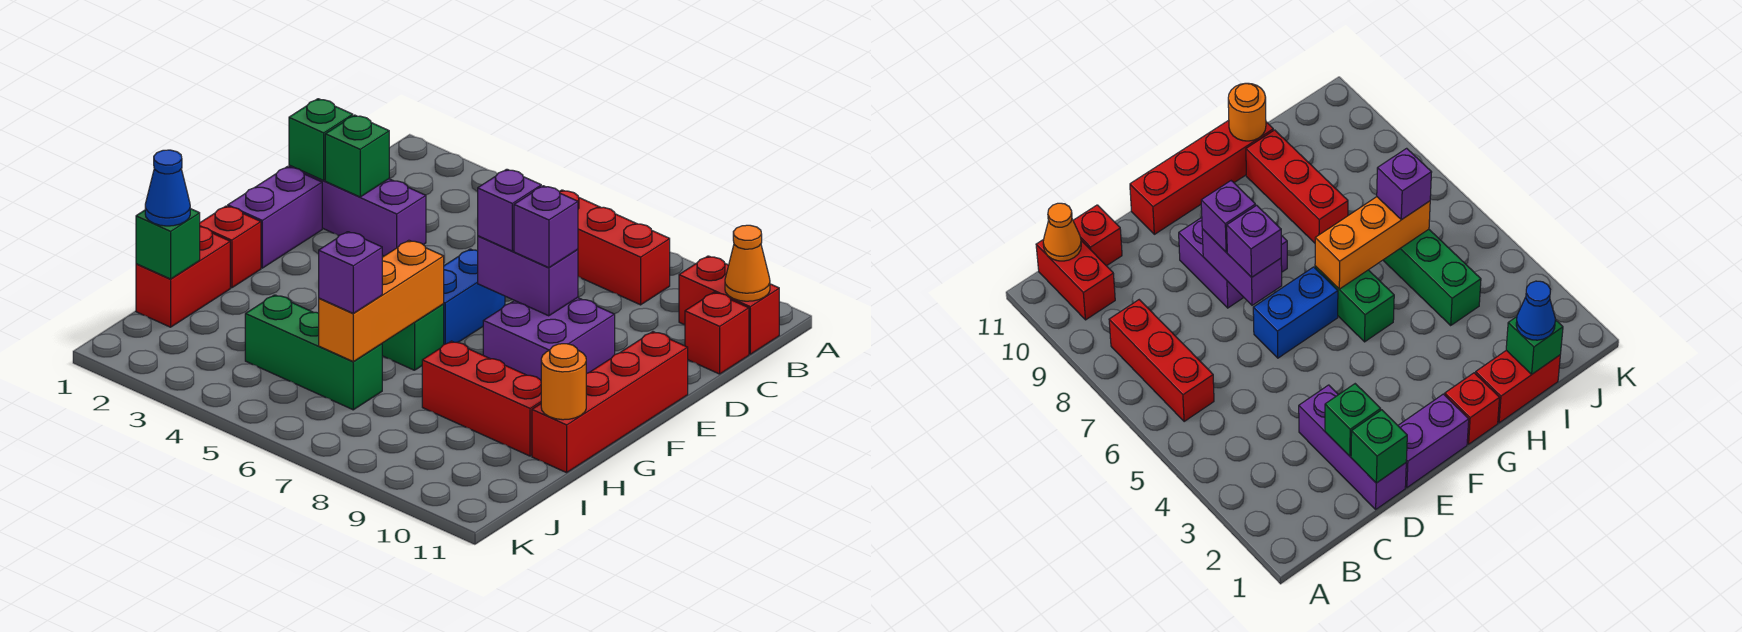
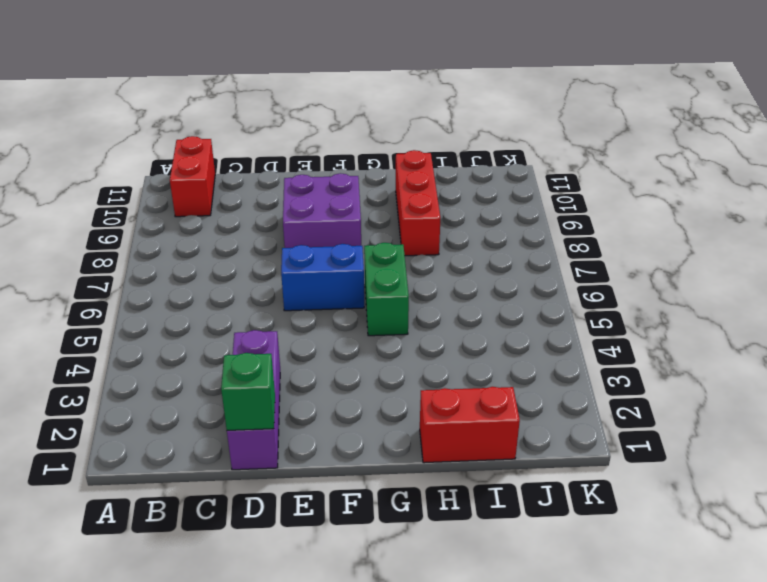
none -> red 1x3 brick [559,190,670,305]
none -> red 1x1 brick [685,292,749,374]
none -> purple 1x2 brick [228,167,322,268]

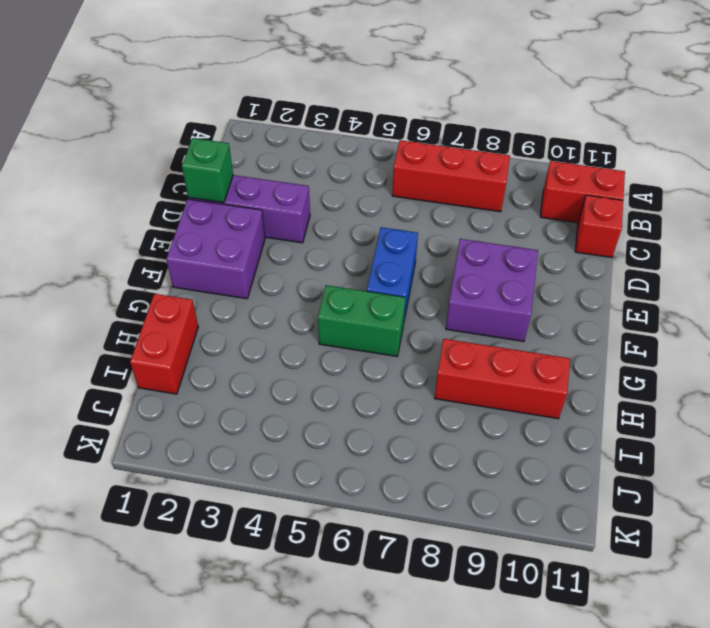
purple 2x2 brick [166,199,265,299] -> purple 1x2 brick [228,167,322,268]
none -> red 1x4 brick [532,332,688,473]
none -> red 1x1 brick [200,206,261,288]
none -> green 1x3 brick [245,295,382,410]

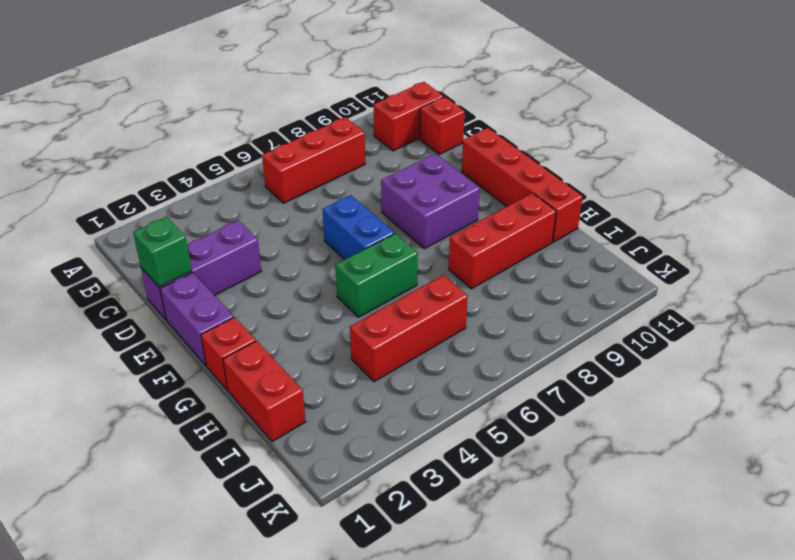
red 1x3 brick [350,275,468,382] -> green 1x3 brick [245,295,382,410]
none -> orange 1x1 cone [725,225,770,301]
none -> green 1x1 brick [325,115,389,197]
none -> purple 1x2 brick [478,236,578,316]

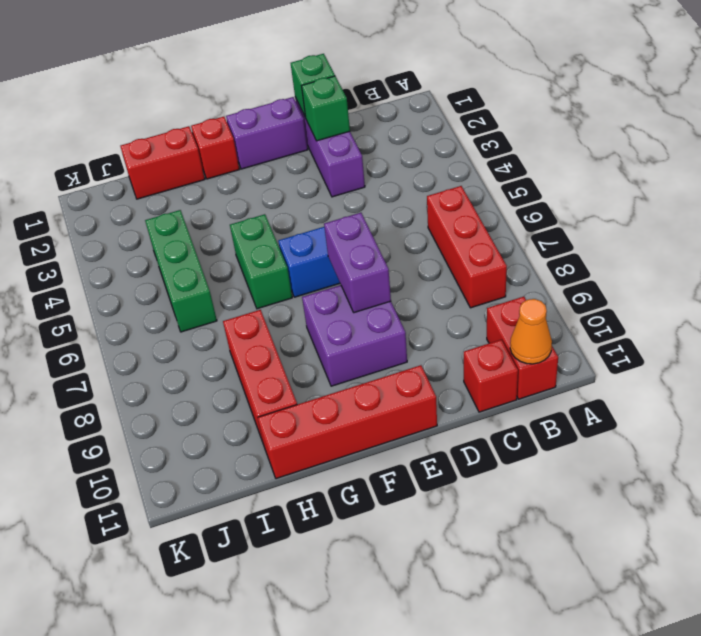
none -> orange 1x3 brick [319,240,444,361]
none -> orange 1x1 round brick [541,344,586,420]
none -> green 1x1 brick [136,209,200,279]

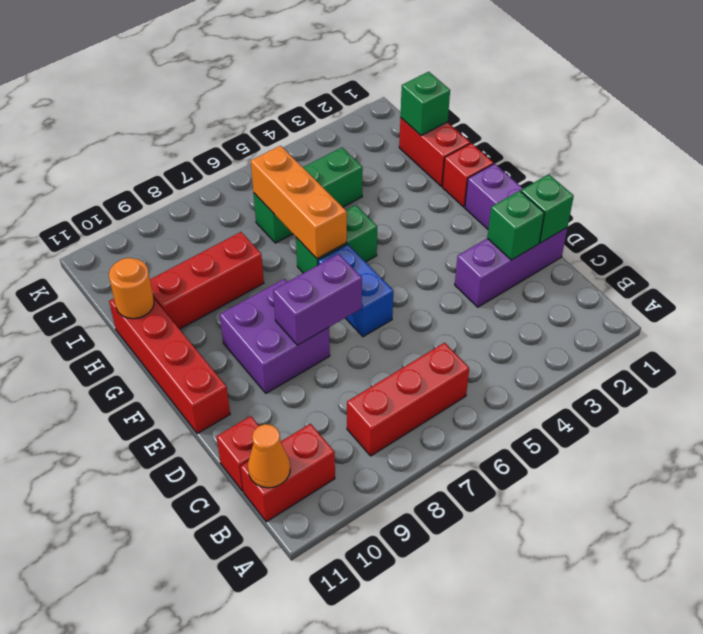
none -> purple 1x1 brick [478,169,541,251]
none -> purple 1x1 brick [514,186,578,268]
none -> blue 1x1 cone [145,150,190,226]

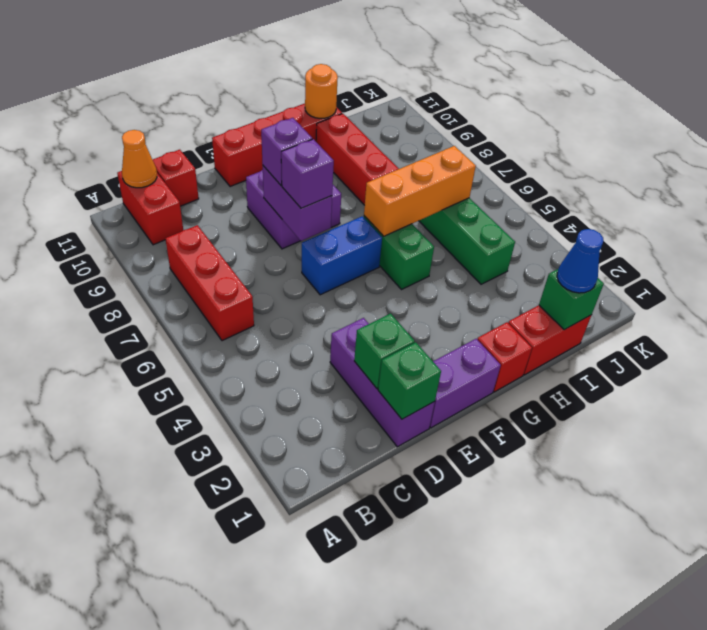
none -> purple 1x1 brick [319,232,382,314]

